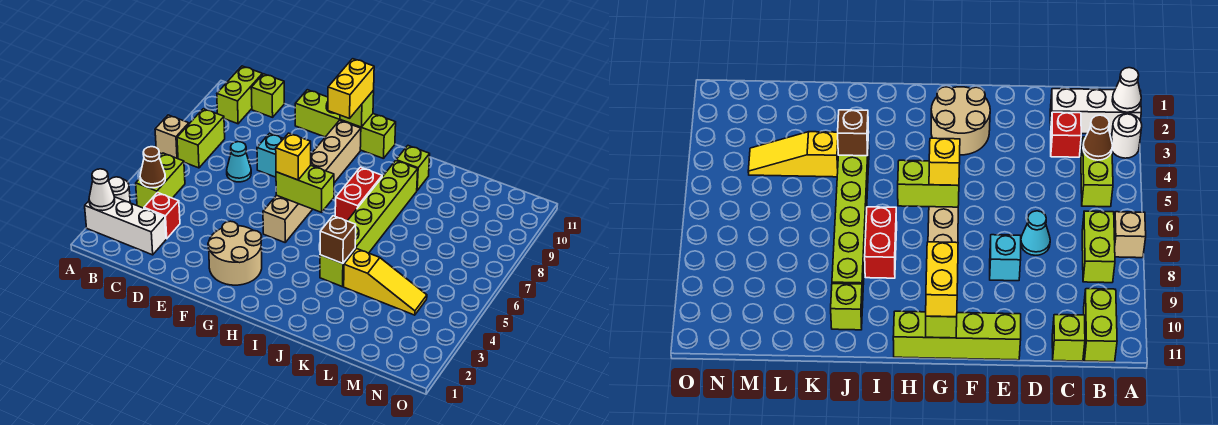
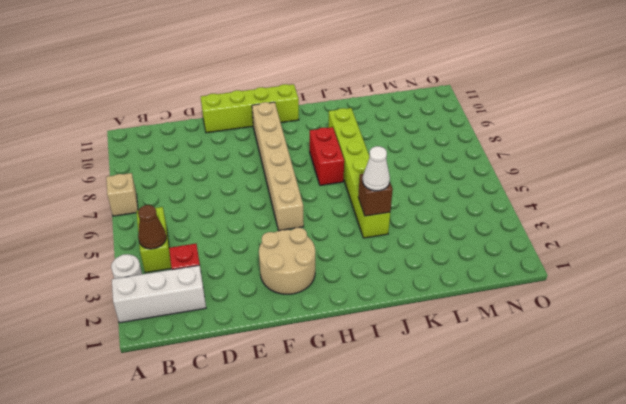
white 1x1 cone [363,146,390,191] -> white 1x1 cone moved to [89,169,115,211]
none -> lime 1x2 brick [177,109,225,168]
none -> lime 1x2 brick [217,66,262,124]
none -> lime 1x1 brick [251,74,284,117]

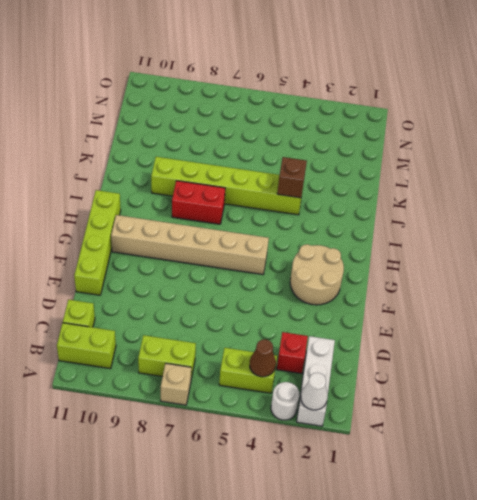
none -> cyan 1x1 cone [227,142,251,182]
none -> cyan 1x1 brick [257,133,283,177]
none -> lime 1x1 brick [396,146,430,190]

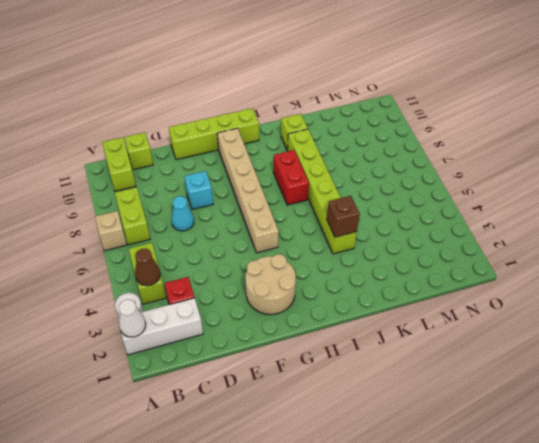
none -> yellow 1x3 slope [344,249,427,315]
none -> lime 1x2 brick [276,165,334,212]
none -> lime 1x1 brick [340,90,374,127]

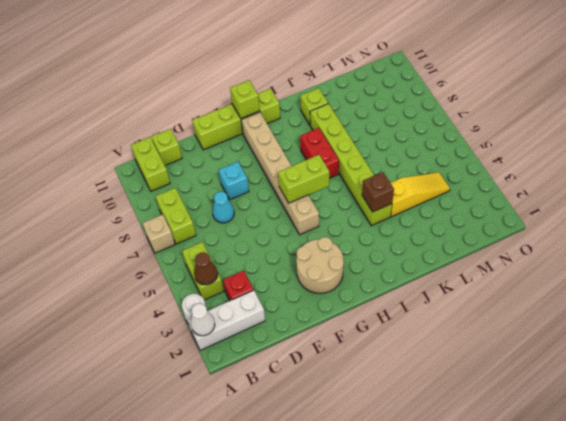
none -> yellow 1x1 brick [276,133,311,180]
none -> yellow 1x2 brick [328,59,374,118]

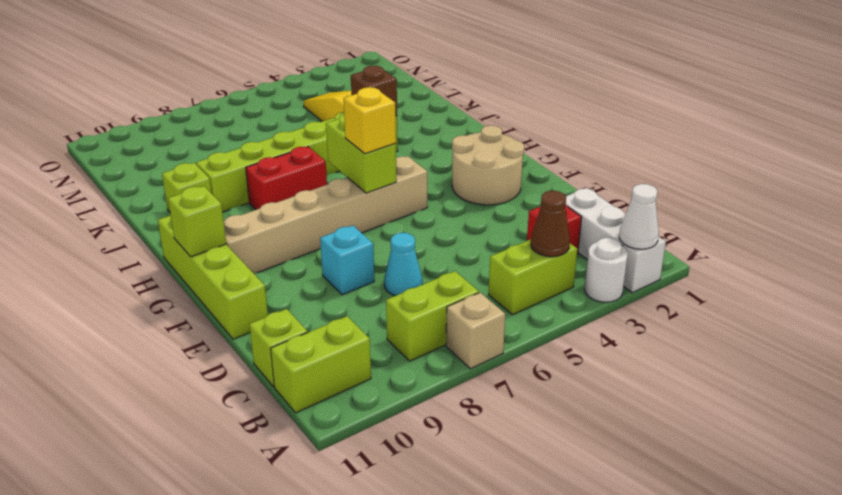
none -> yellow 1x2 brick [328,59,374,118]

